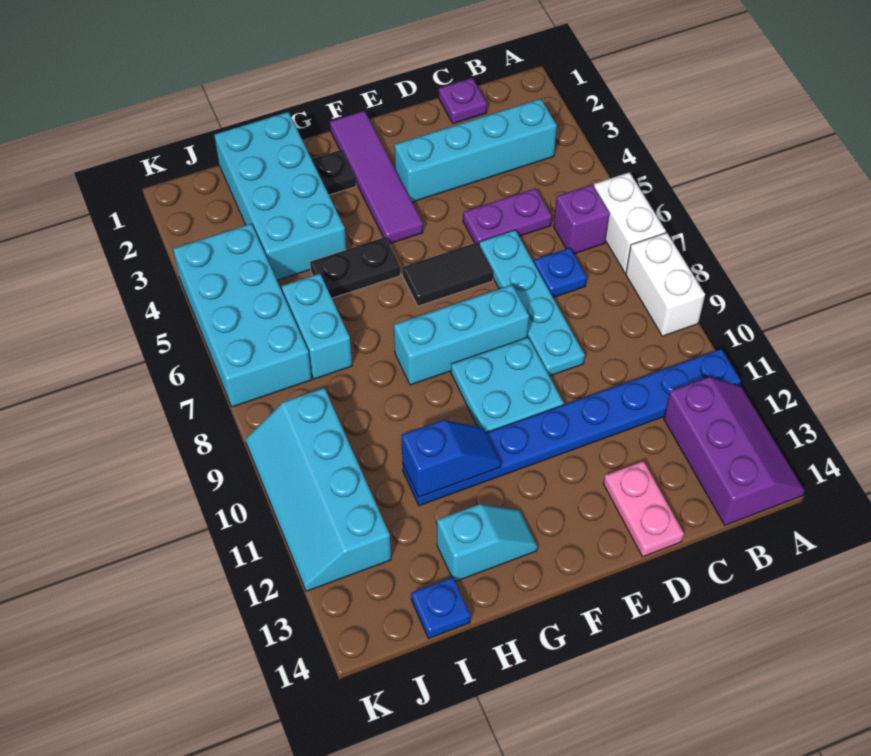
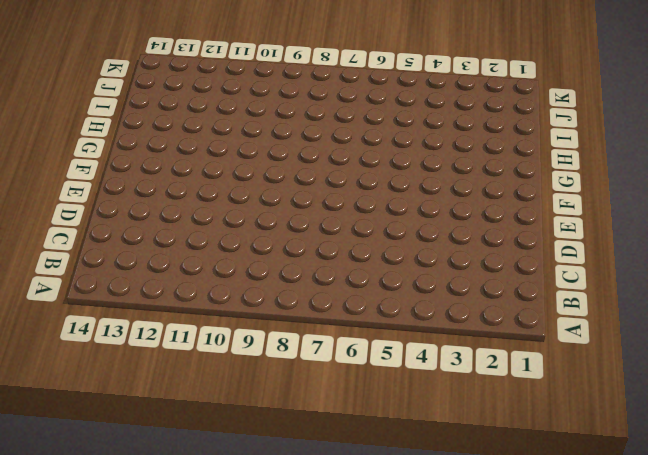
none -> white 1x2 brick [594,172,666,273]
none -> white 1x2 brick [626,233,705,336]
none -> blue 1x8 plate [402,349,741,506]

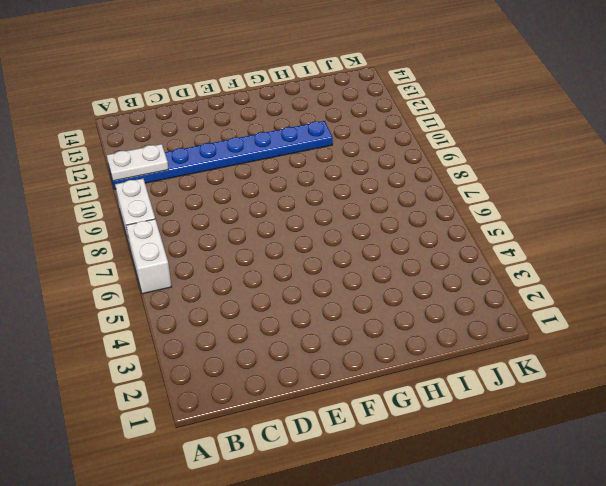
white 1x2 plate [107,144,169,181] -> none
none -> purple 2x3 slope [664,377,805,525]
none -> cyan 1x4 brick [395,99,557,202]
none -> purple 1x1 brick [554,185,609,254]

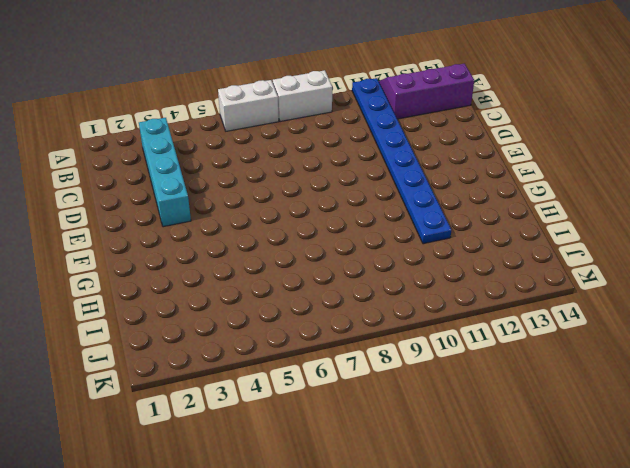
none -> purple 1x1 brick [554,185,609,254]
none -> purple 1x1 plate [439,78,487,124]
none -> purple 1x2 plate [463,188,552,244]

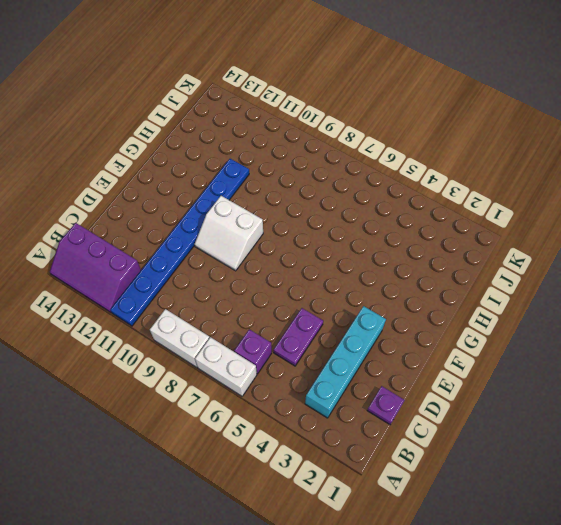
white 2x2 slope [195,196,263,271] -> cyan 2x2 plate [451,337,564,432]
none -> blue 1x1 plate [534,248,587,298]
none -> cyan 1x4 plate [479,230,585,376]
none -> pink 1x2 plate [603,461,684,557]

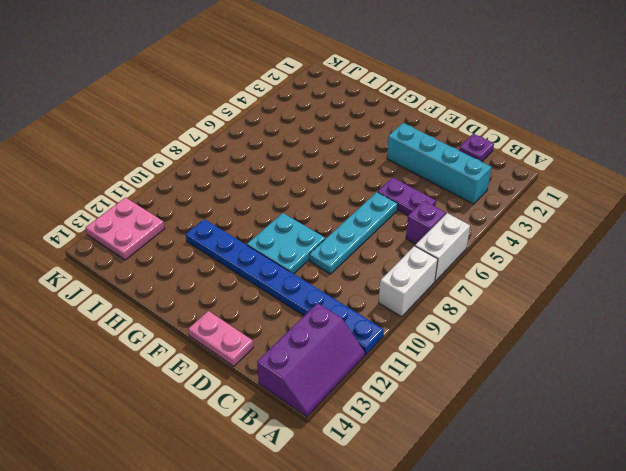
pink 1x2 plate [188,311,253,366] -> pink 1x2 plate turned to [603,461,684,557]
pink 2x2 plate [86,198,165,260] -> cyan 2x4 slope [246,388,391,591]
none -> blue 1x1 plate [534,248,587,298]
none -> black 1x2 tile [403,243,493,306]
none -> cyan 1x3 brick [394,285,529,385]

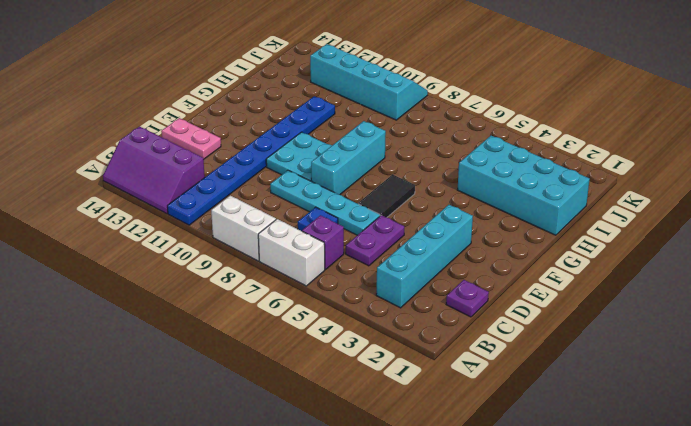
none -> purple 1x4 tile [330,111,423,244]
none -> black 1x1 plate [312,150,356,195]
none -> black 1x2 plate [310,237,400,298]

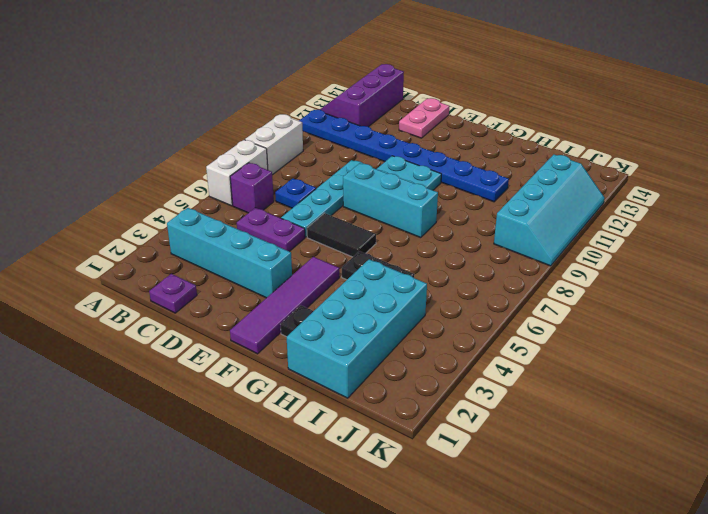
none -> cyan 1x2 slope [437,504,537,582]
none -> cyan 1x2 brick [282,274,352,379]
none -> blue 1x1 plate [411,577,470,639]

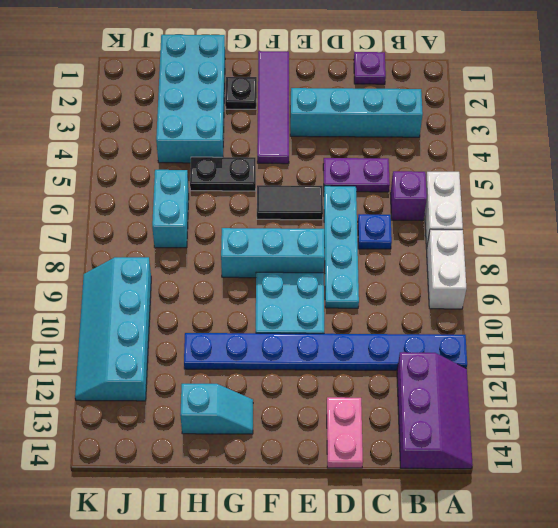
none -> blue 1x1 plate [411,577,470,639]
none -> cyan 2x4 brick [173,224,312,407]
none -> blue 1x2 slope [402,420,501,497]

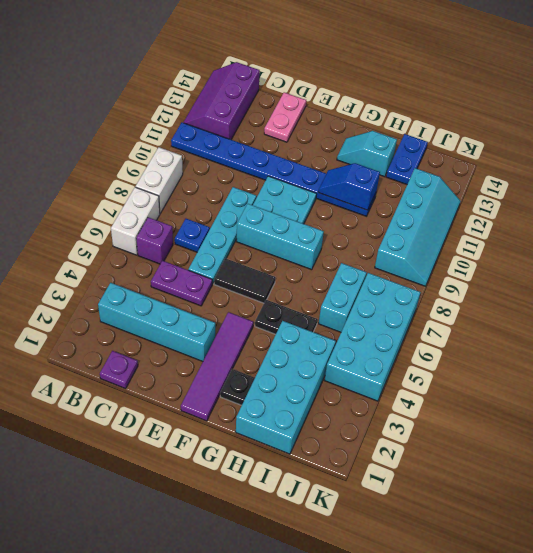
blue 1x2 plate [386,134,428,184] -> blue 1x1 plate [411,577,470,639]

